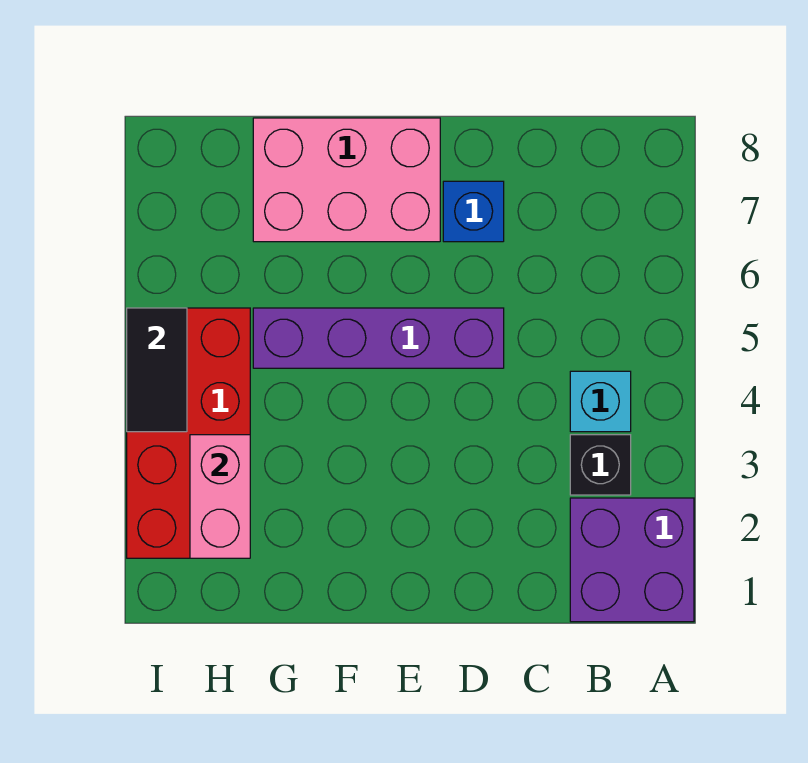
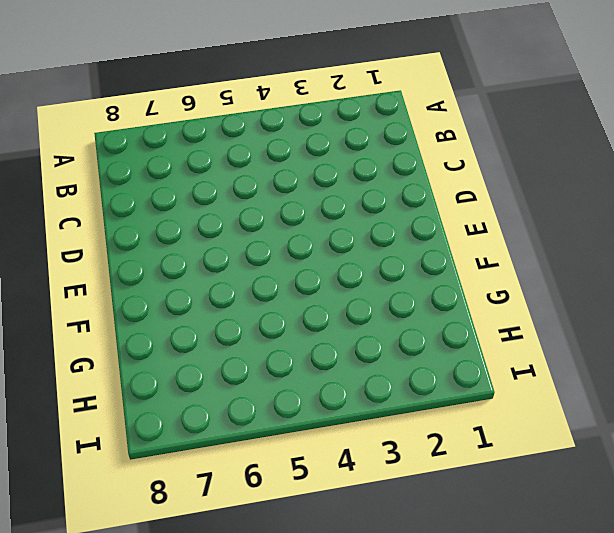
none -> purple 2x2 brick [570,498,694,622]
none -> black 1x1 brick [570,435,631,495]

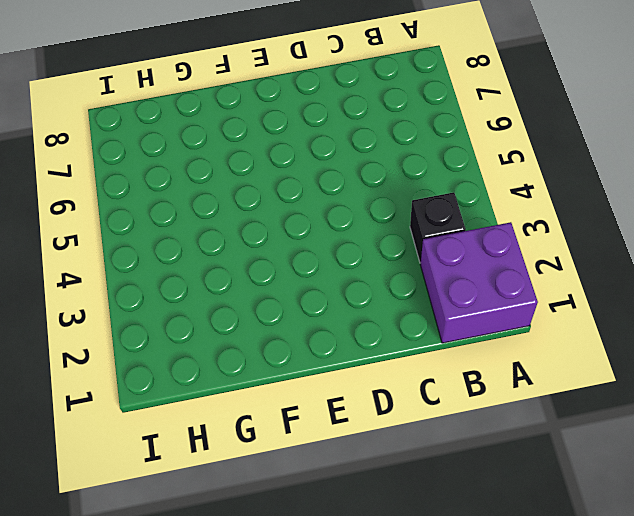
none -> cyan 1x1 brick [570,371,631,432]
none -> purple 1x4 brick [253,308,504,368]

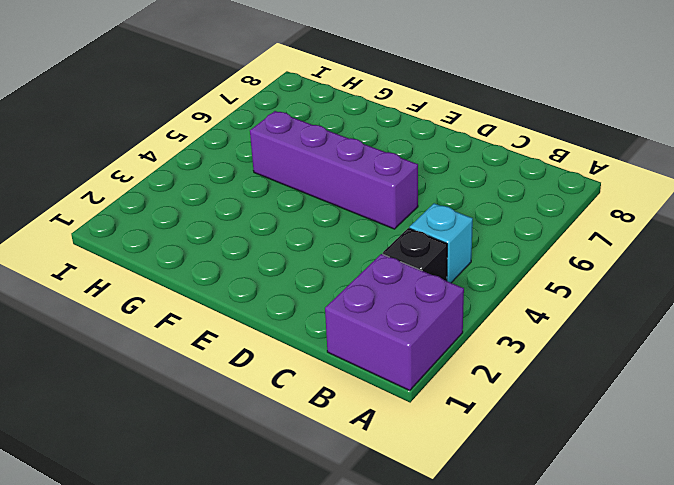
none -> blue 1x1 brick [443,181,504,242]
none -> pink 2x3 brick [253,118,440,242]

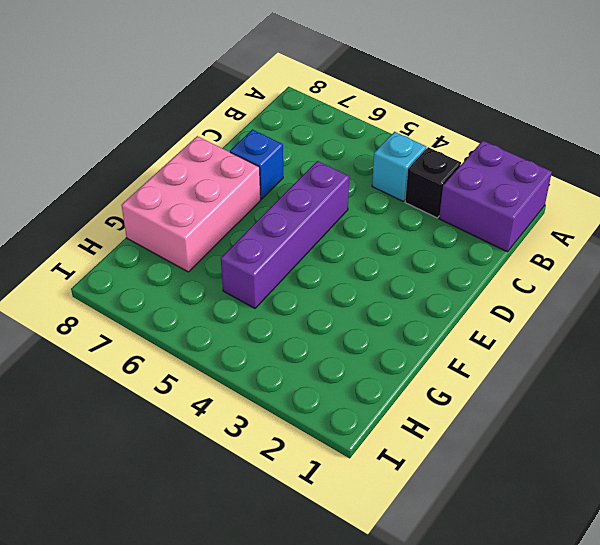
none -> red 2x4 brick [127,308,250,558]
none -> pink 1x2 brick [190,435,250,558]

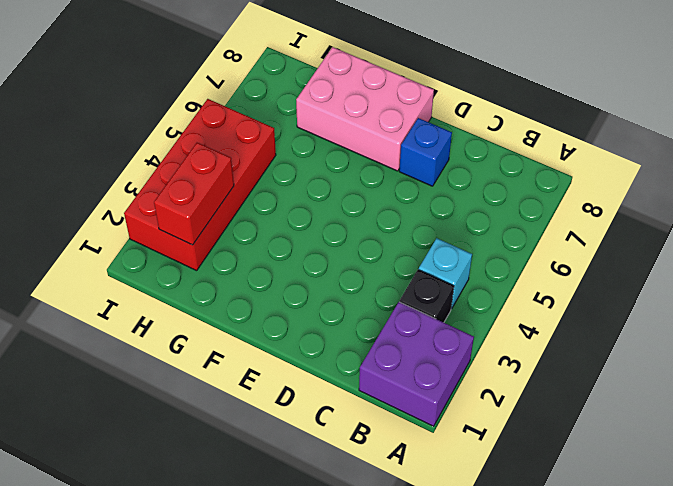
red 1x2 brick [154,143,234,245] -> pink 1x2 brick [190,435,250,558]
none -> purple 1x4 brick [253,308,504,368]
none -> black 1x2 tile [127,308,187,432]

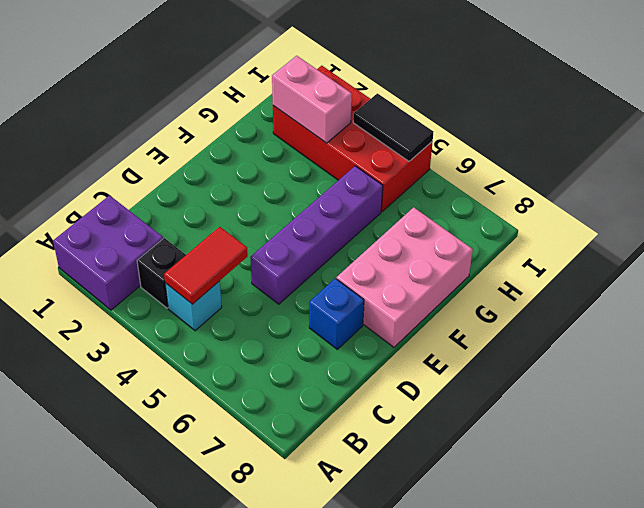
red 1x2 tile [164,227,248,304] -> none

